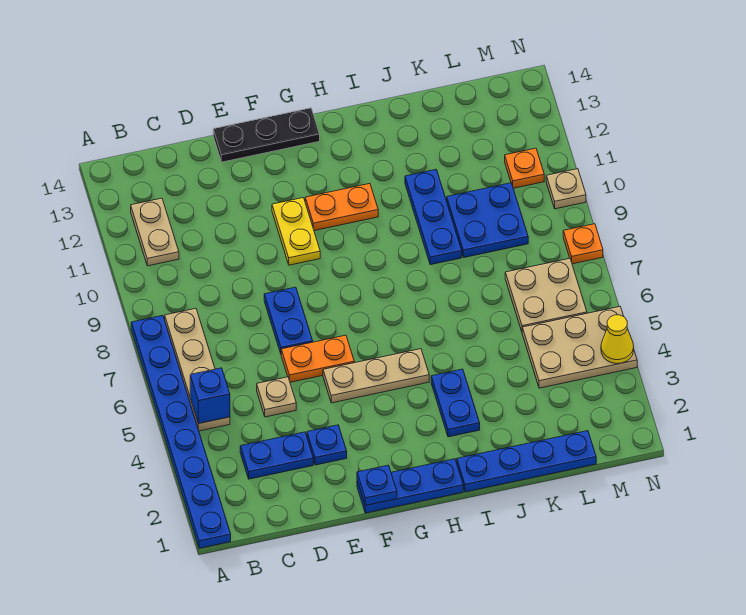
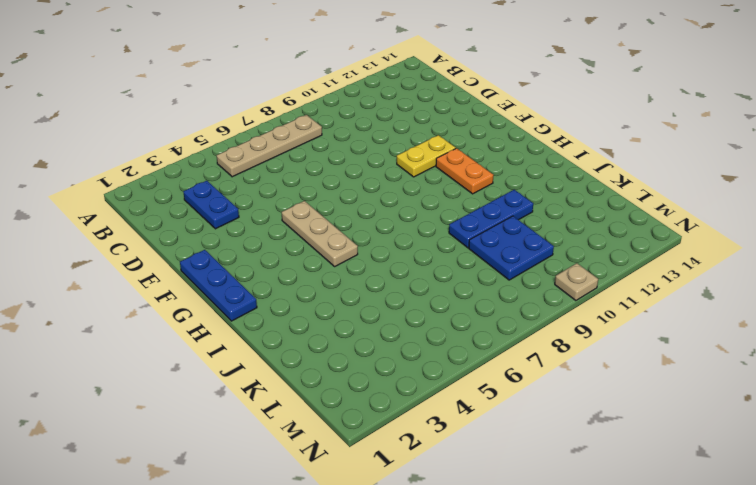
none -> blue 1x8 plate [131,315,231,548]
none -> tan 1x2 plate [131,198,179,266]
none -> tan 1x1 plate [257,377,296,417]

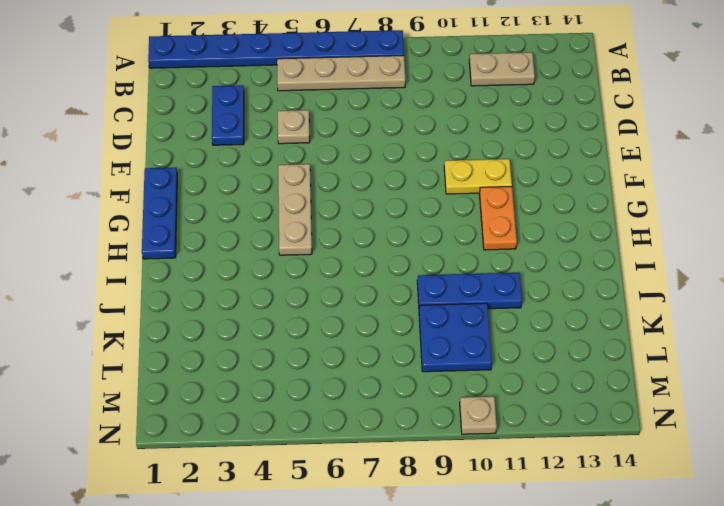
none -> blue 1x1 plate [307,425,347,465]
none -> orange 1x2 plate [281,335,354,382]
none -> blue 1x2 plate [264,287,313,354]

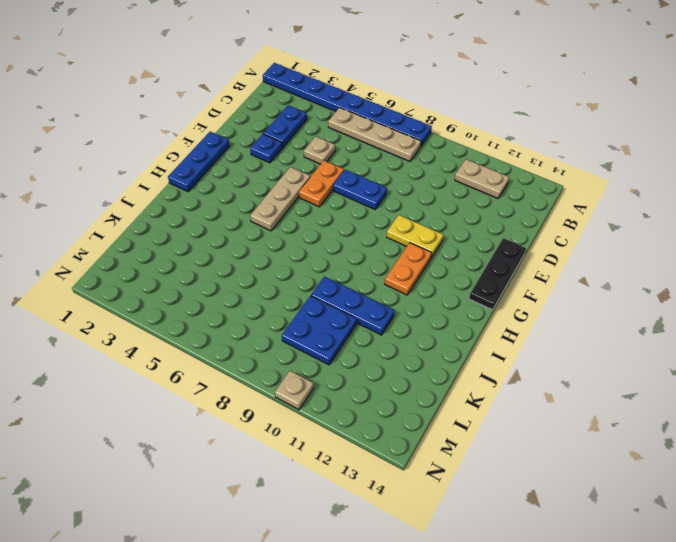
none -> blue 1x4 plate [457,431,596,492]
none -> blue 1x2 plate [431,369,480,437]
none -> tan 2x3 plate [522,307,637,388]

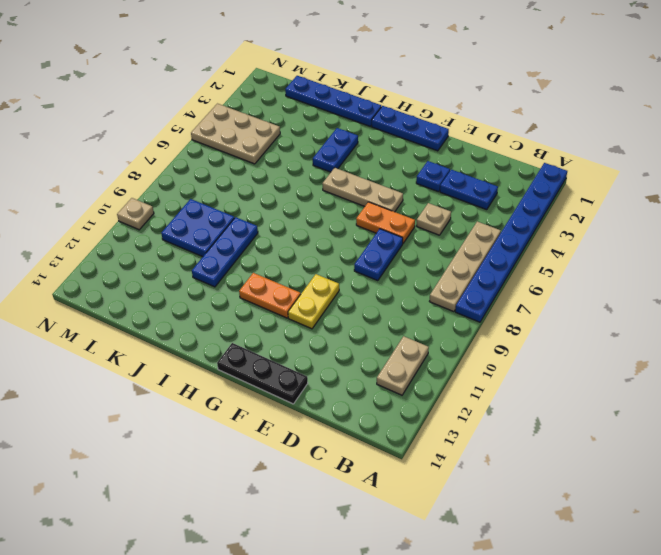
none -> tan 2x2 plate [505,258,587,331]
none -> orange 1x1 plate [505,148,544,188]
none -> orange 1x1 plate [563,224,603,264]

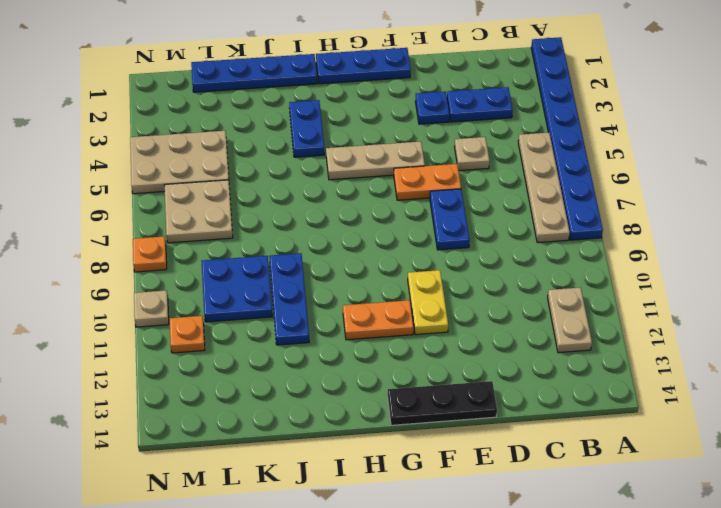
none -> blue 1x1 brick [190,368,230,424]
none -> blue 1x1 plate [357,465,397,505]
none -> yellow 1x1 cone [601,315,634,364]

